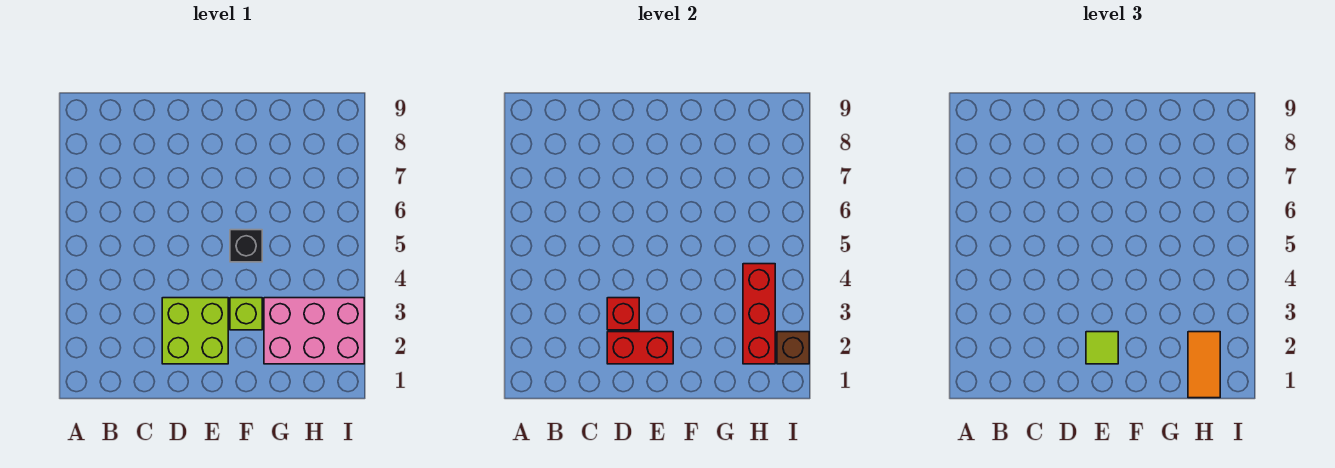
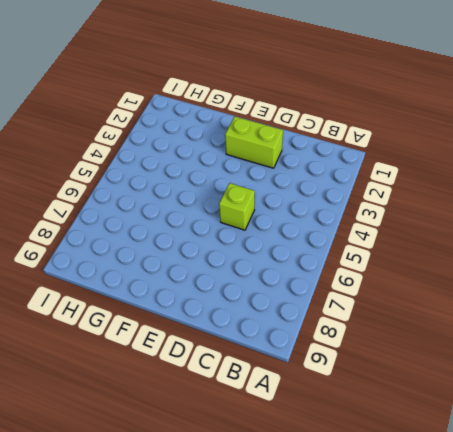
lime 1x2 brick [225,117,283,168] -> lime 2x2 brick [162,298,228,364]
lime 1x1 brick [219,183,255,230] -> lime 1x1 brick moved to [230,298,262,330]
none -> black 1x1 brick [230,230,262,262]
none -> pink 2x3 brick [264,298,364,364]

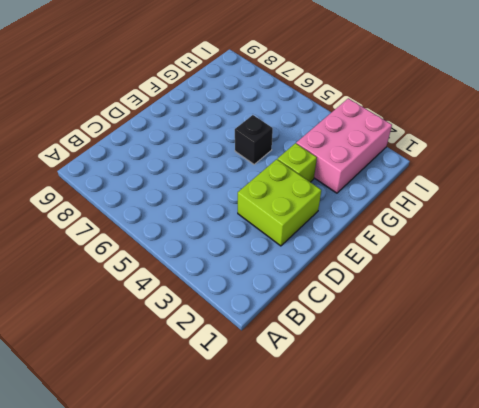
none -> red 1x2 brick [607,332,673,364]
none -> red 1x1 brick [607,298,639,330]

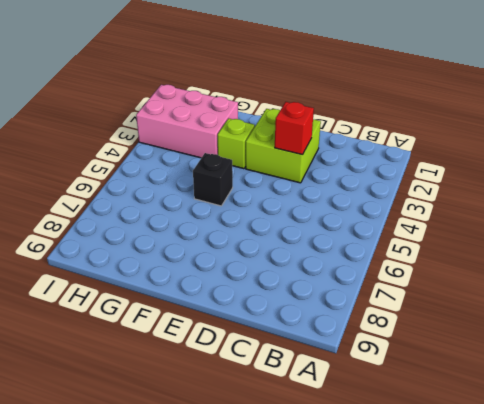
none -> red 1x2 brick [607,332,673,364]
none -> red 1x3 brick [743,264,775,364]

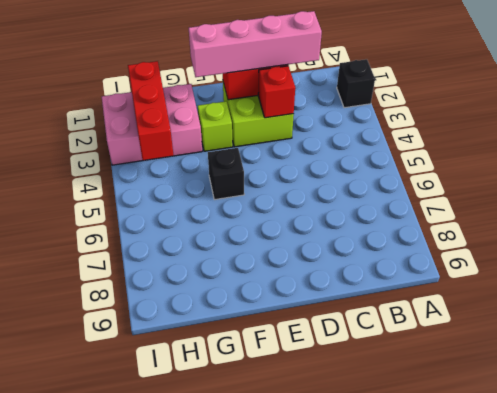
black 1x1 brick [337,59,375,108] -> none
pink 1x4 brick [189,11,322,77] -> lime 1x1 tile [1086,332,1118,364]
none -> brown 1x1 brick [777,332,809,364]
none -> orange 1x2 tile [1188,332,1220,398]

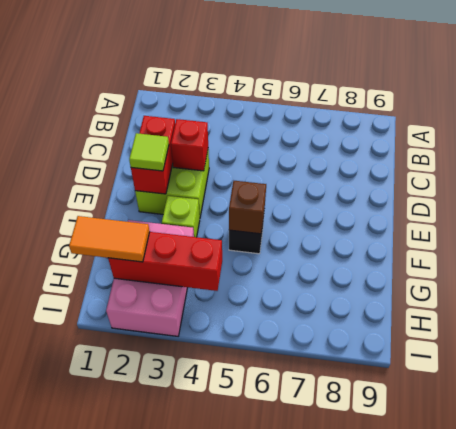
brown 1x1 brick [229,181,266,234] -> brown 1x1 brick moved to [777,332,809,364]

